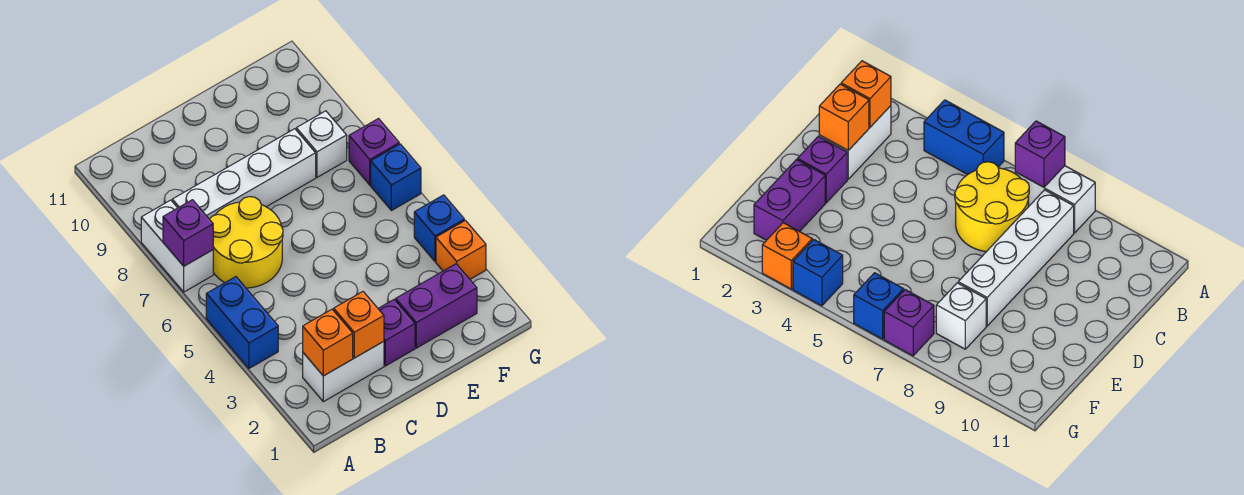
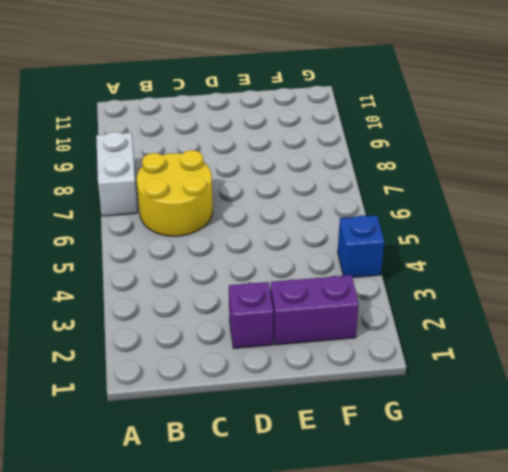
none -> blue 1x2 brick [206,277,278,368]
none -> white 1x2 brick [303,341,384,402]
none -> white 1x4 brick [172,129,316,219]

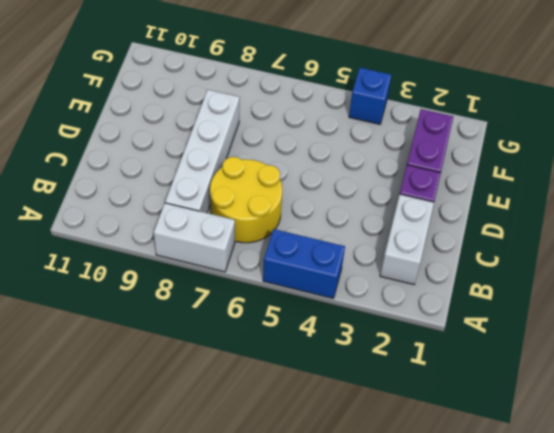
none -> white 1x1 brick [296,111,347,177]
none -> orange 1x1 brick [436,220,486,279]
none -> blue 1x1 brick [371,144,421,211]

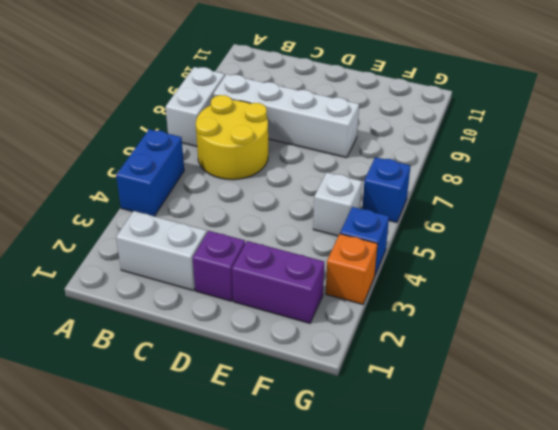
white 1x1 brick [313,172,362,236] -> white 1x1 brick moved to [296,111,347,177]
none -> purple 1x1 brick [349,119,399,185]
none -> purple 1x1 brick [163,200,213,266]
none -> orange 1x1 brick [303,309,353,376]

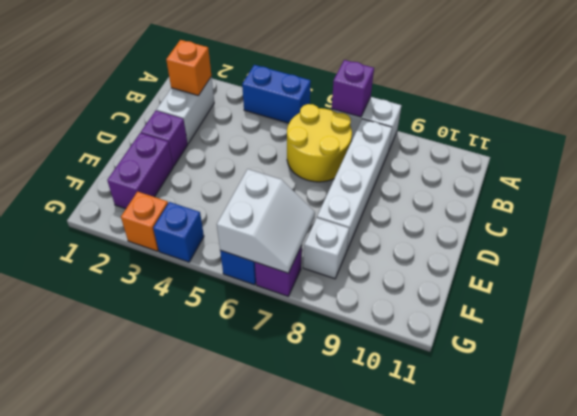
white 2x2 slope [217,169,315,273] -> none
none -> orange 1x1 brick [334,292,384,358]

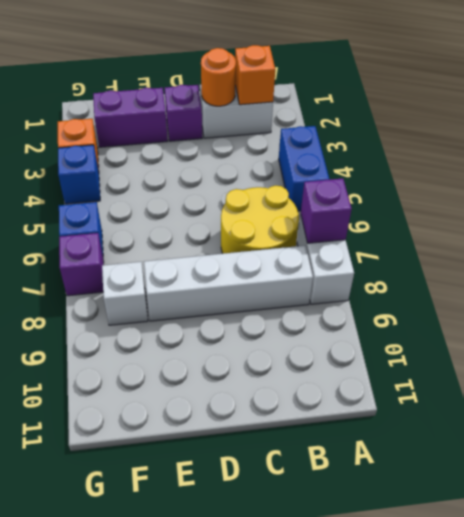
orange 1x1 round brick [201,48,236,106] -> orange 1x1 brick [334,292,384,358]

